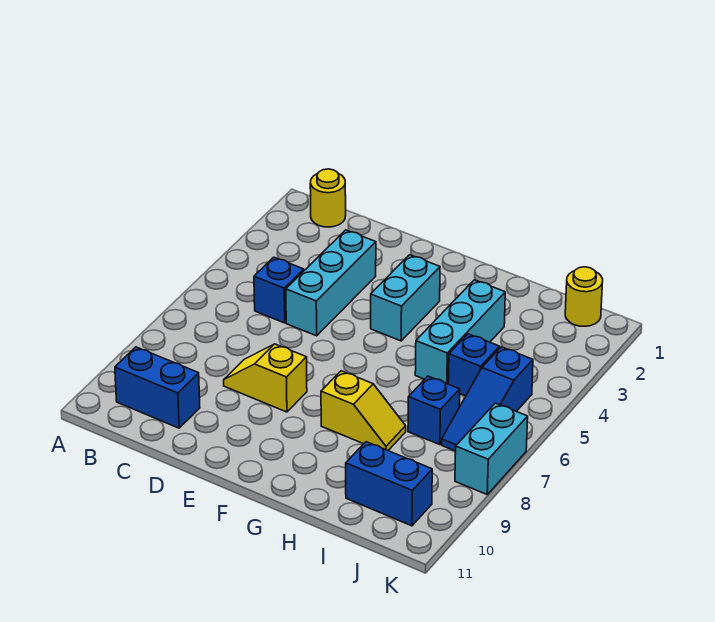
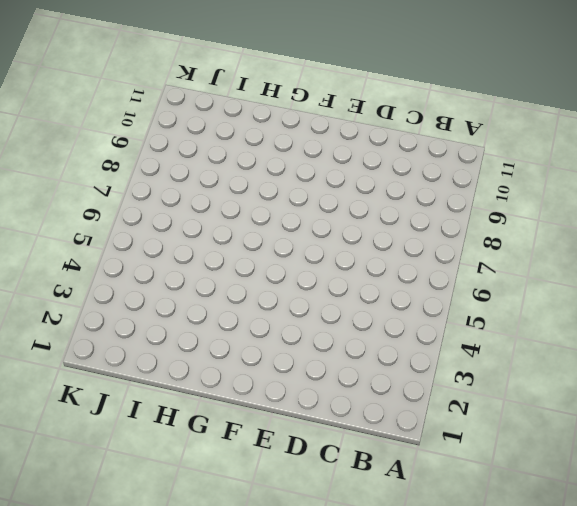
none -> yellow 1x1 round brick [310,169,346,227]
none -> blue 1x2 brick [115,347,200,428]
none -> blue 1x1 brick [254,257,304,323]

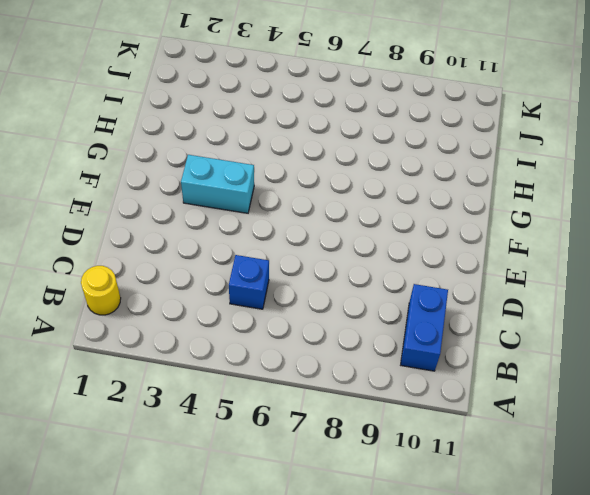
none -> cyan 1x3 brick [286,230,376,336]
none -> yellow 1x2 slope [224,344,307,412]
none -> yellow 1x2 slope [321,371,406,450]

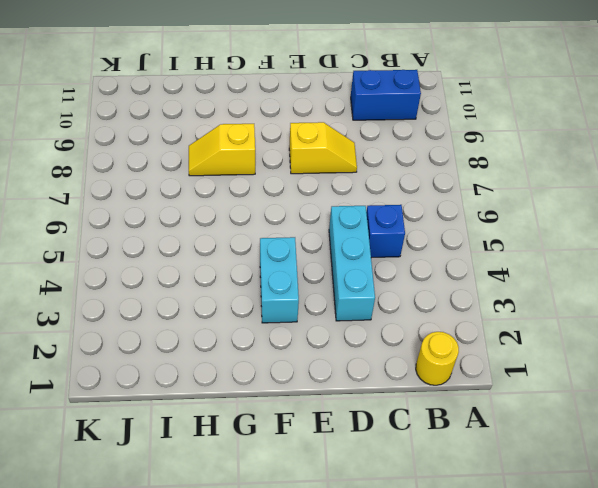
none -> cyan 1x3 brick [415,280,505,384]
none -> blue 1x1 brick [448,334,500,396]
none -> blue 1x1 brick [408,376,460,445]

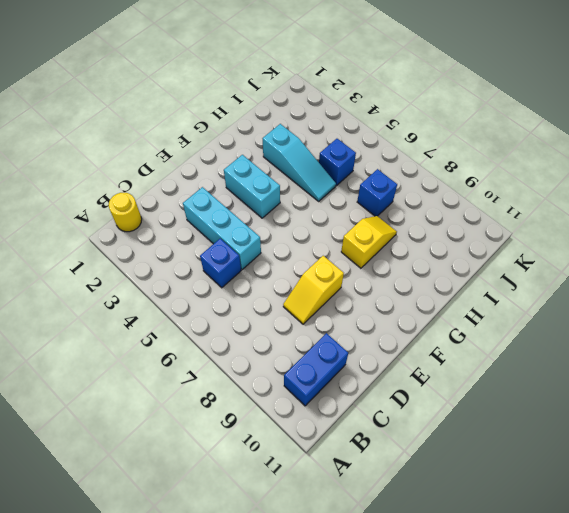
cyan 1x3 slope [263,124,336,201] -> cyan 1x3 brick [415,280,505,384]
none -> blue 1x2 brick [346,442,432,526]
none -> yellow 1x1 round brick [565,267,603,326]
none -> blue 1x3 slope [442,347,533,451]

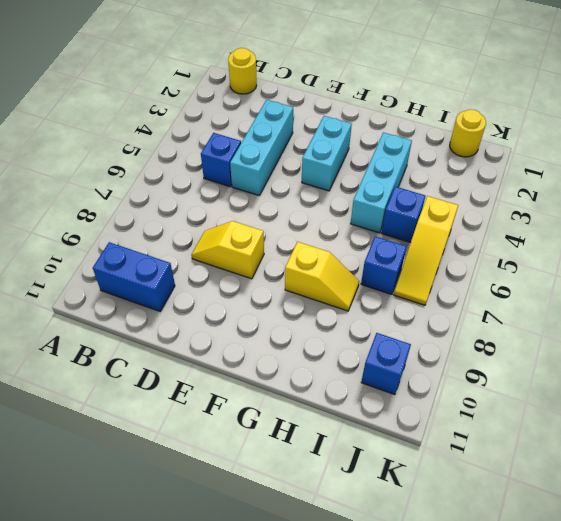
yellow 1x3 slope [394,196,458,305] -> blue 1x3 slope [442,347,533,451]
blue 1x1 brick [361,333,411,395] -> blue 1x2 brick [346,442,432,526]
none -> cyan 1x2 brick [455,403,528,494]

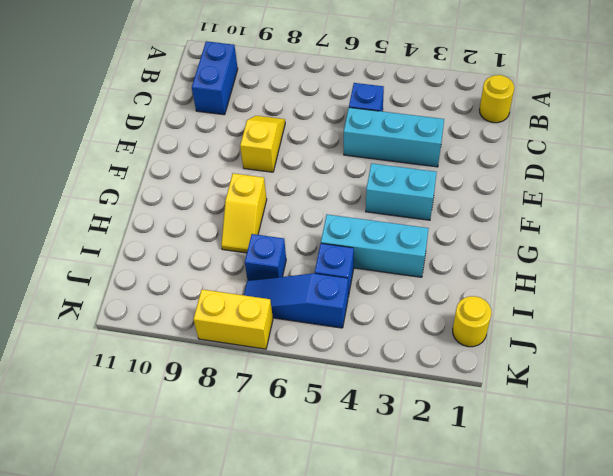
yellow 1x2 brick [193,289,273,349] -> cyan 1x2 brick [455,403,528,494]
none -> blue 1x2 brick [346,442,432,526]

